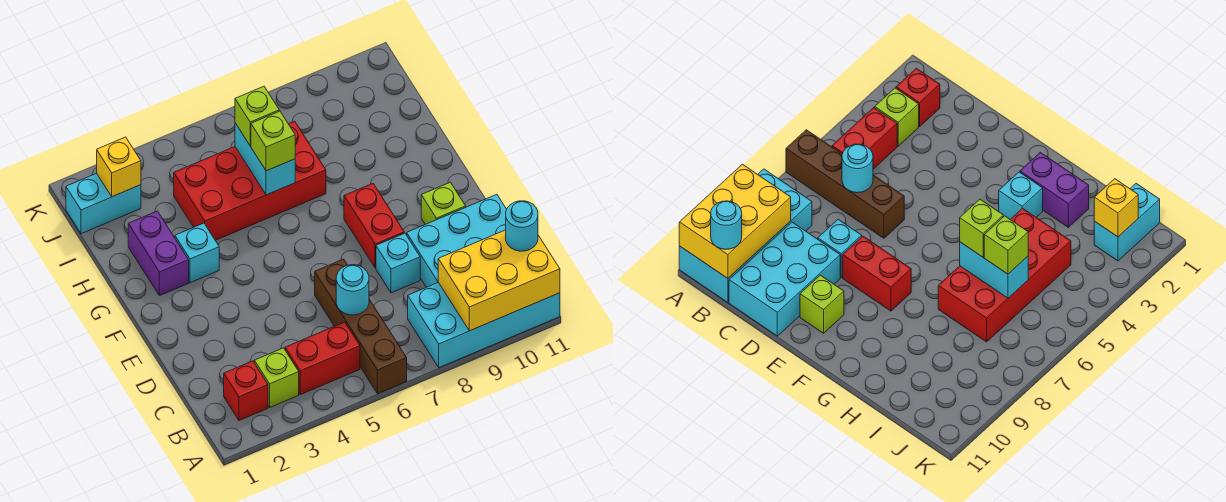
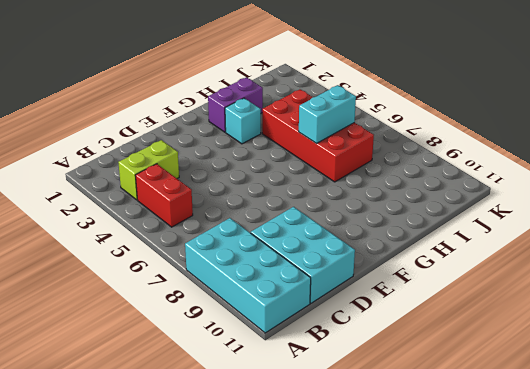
lime 1x2 brick [118,140,179,200] -> lime 1x1 brick [254,348,299,407]
none -> brown 1x4 brick [315,259,407,394]
none -> red 1x1 brick [224,361,268,420]
none -> cyan 1x1 brick [376,233,420,293]

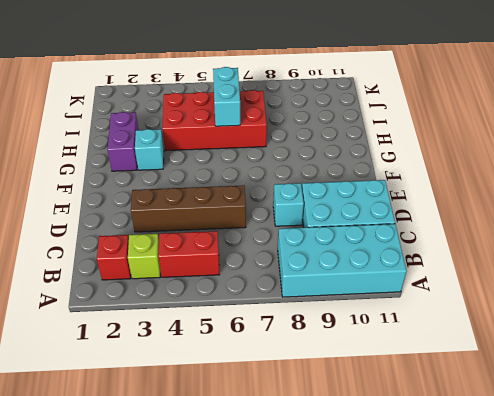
brown 1x4 brick [131,186,246,232] -> brown 1x4 brick turned to [315,259,407,394]
none -> red 1x2 brick [344,183,404,268]
none -> lime 1x1 brick [421,182,466,224]
none -> cyan 1x2 brick [66,173,141,234]

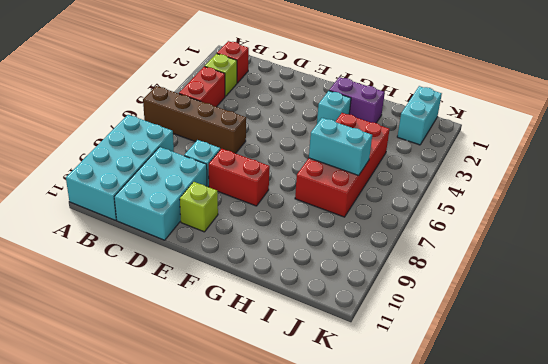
none -> yellow 2x3 brick [438,230,560,331]
none -> cyan 1x1 round brick [336,265,369,315]
none -> yellow 1x1 brick [97,137,141,197]

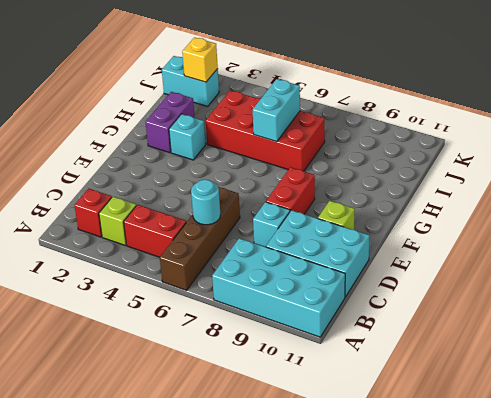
none -> yellow 2x3 brick [438,230,560,331]
none -> cyan 1x1 round brick [506,201,538,251]
none -> lime 1x1 brick [251,111,295,171]

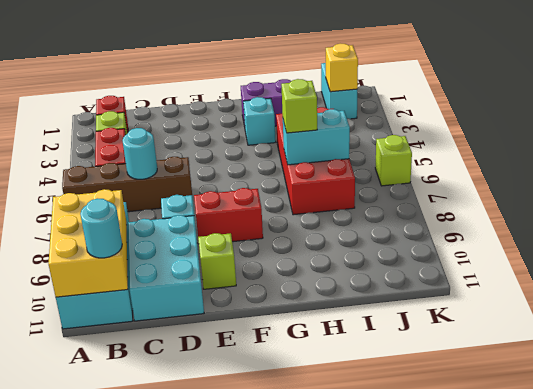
lime 1x1 brick [375,135,412,186] -> lime 1x1 brick moved to [235,86,279,146]

